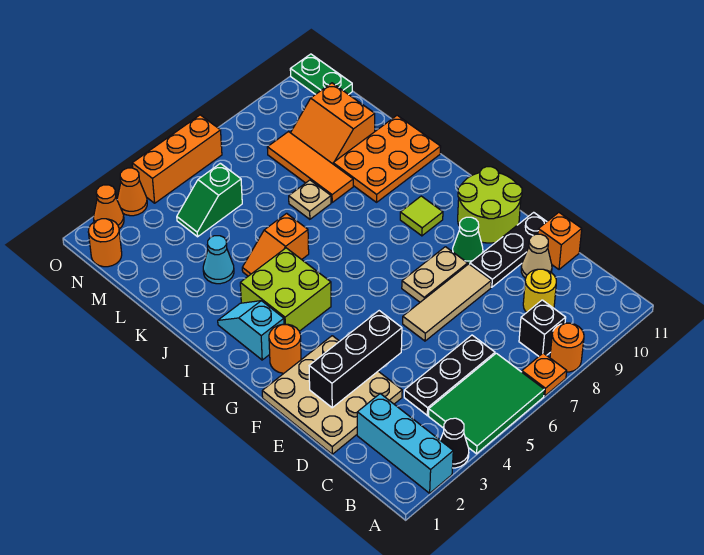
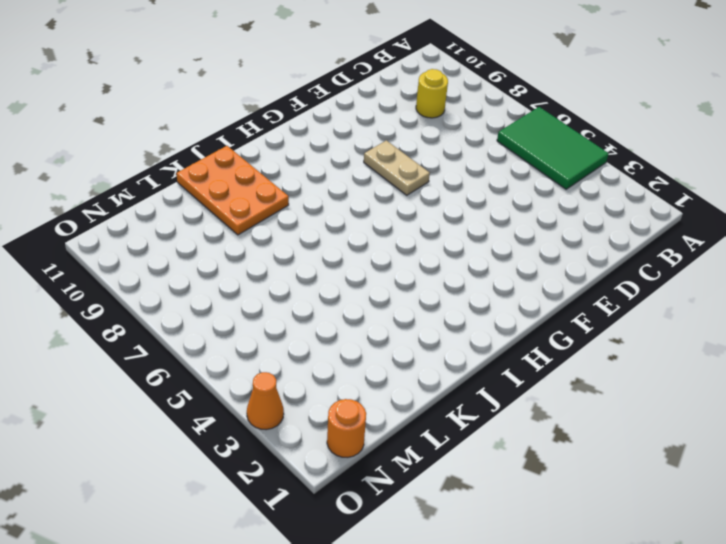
none -> cyan 1x3 brick [357,394,453,493]
none -> black 1x1 cone [440,418,469,468]
none -> orange 1x1 plate [522,353,567,396]
none -> orange 1x1 round brick [550,323,584,372]

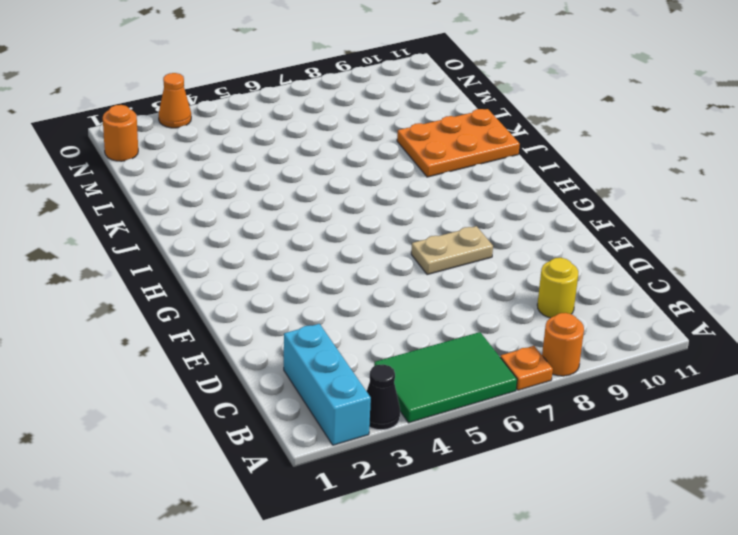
none -> black 1x1 brick [519,300,566,356]
none -> black 1x3 plate [404,335,495,415]
none -> tan 3x3 plate [262,336,402,454]
none -> tan 1x1 cone [521,234,552,278]

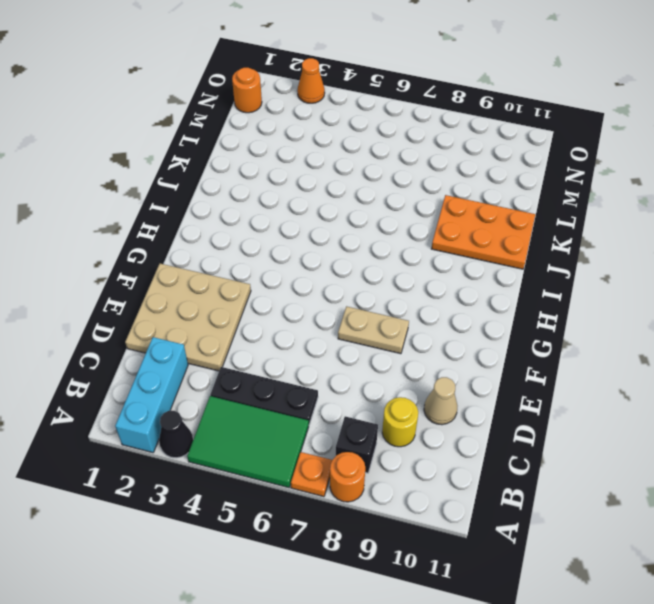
none -> orange 1x1 brick [538,213,582,269]
none -> tan 1x3 tile [403,264,491,341]
none -> black 1x3 plate [470,212,547,287]
none -> green 1x1 cone [453,217,483,264]

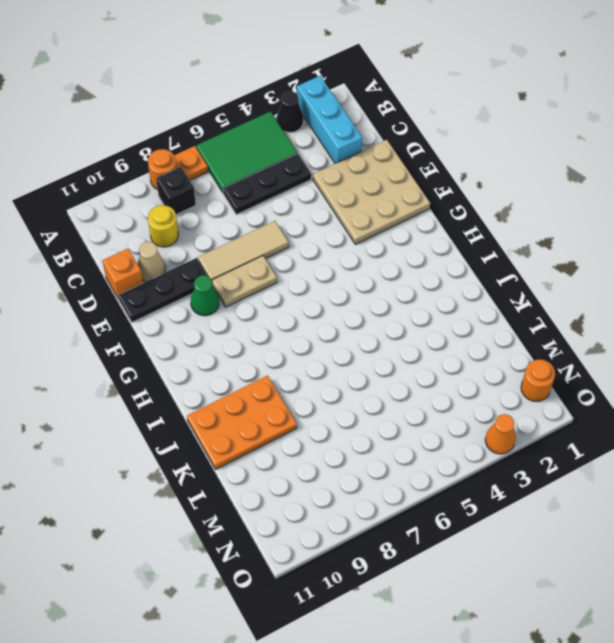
none -> lime 2x2 round brick [458,167,522,243]
none -> orange 1x1 round brick [269,324,301,373]
none -> cyan 1x2 slope [218,301,284,360]
none -> lime 2x2 brick [240,248,331,331]

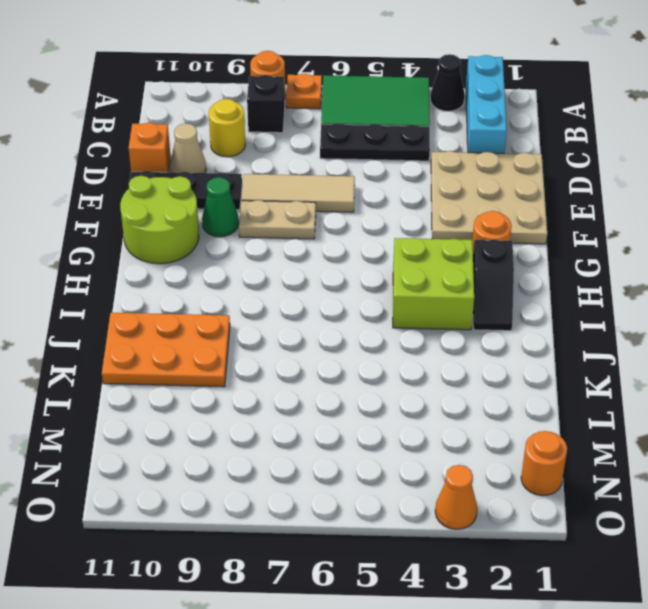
black 1x2 slope [473,240,514,331] -> cyan 1x2 slope [218,301,284,360]
none -> lime 1x1 tile [400,196,443,236]
none -> orange 1x2 slope [242,213,309,276]
none -> cyan 1x1 cone [203,236,234,284]
none -> tan 1x1 plate [289,180,331,219]

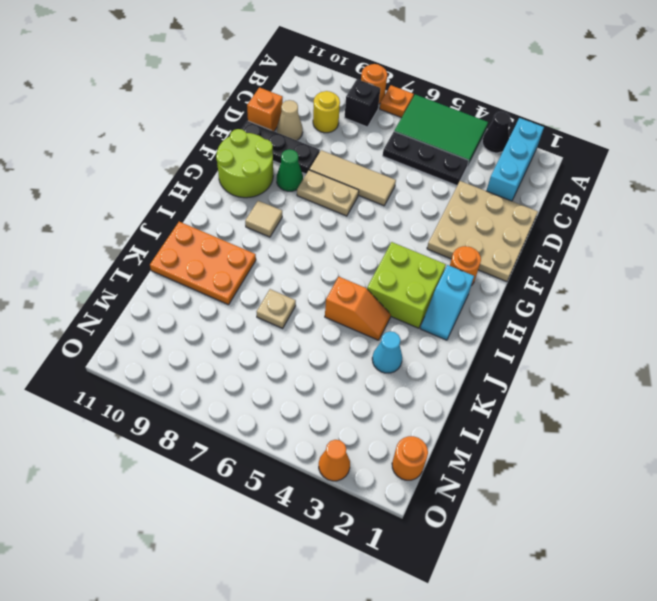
tan 1x1 tile [245,201,282,237] -> lime 1x1 tile [400,196,443,236]
none -> orange 1x3 tile [267,132,353,202]
none -> orange 2x2 slope [291,83,375,164]
none -> green 1x2 slope [177,163,242,237]
none -> green 1x2 plate [290,54,352,95]

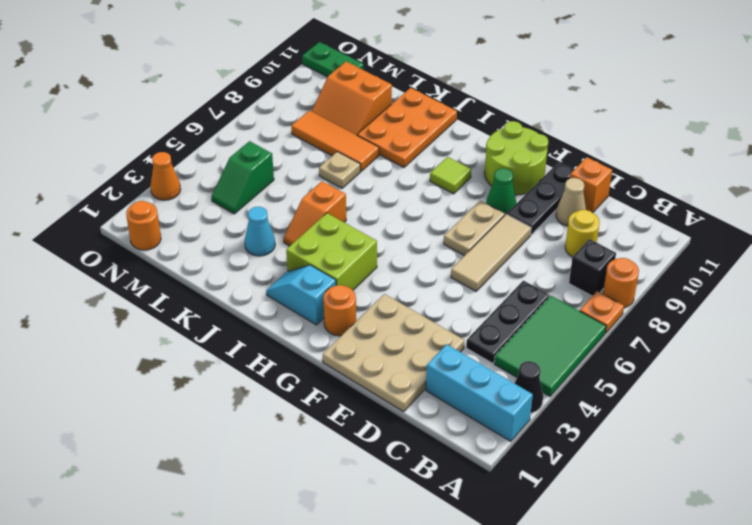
none -> orange 1x1 cone [94,185,124,229]
none -> orange 1x3 brick [132,115,222,203]
none -> black 1x3 brick [309,311,402,408]

